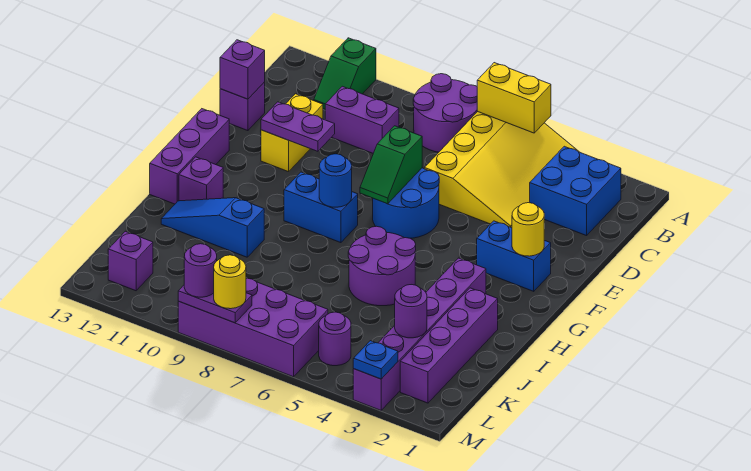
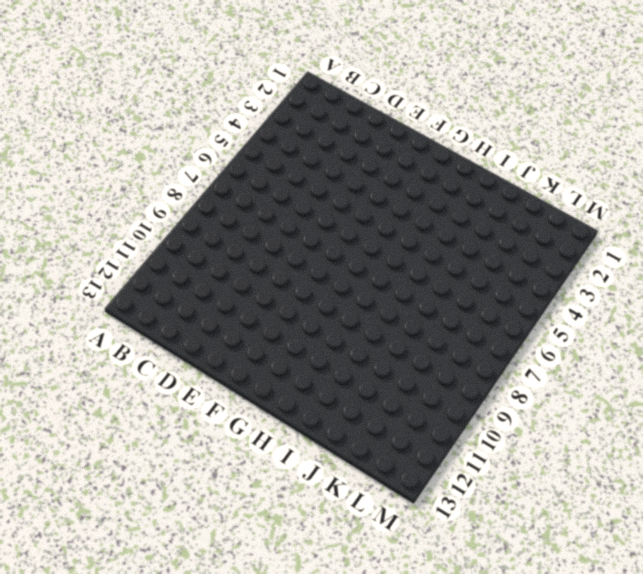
none -> yellow 3x4 slope [424,112,579,228]
none -> purple 2x2 round brick [413,74,478,152]
none -> green 1x2 slope [314,38,376,109]
none -> blue 2x2 brick [530,146,621,236]

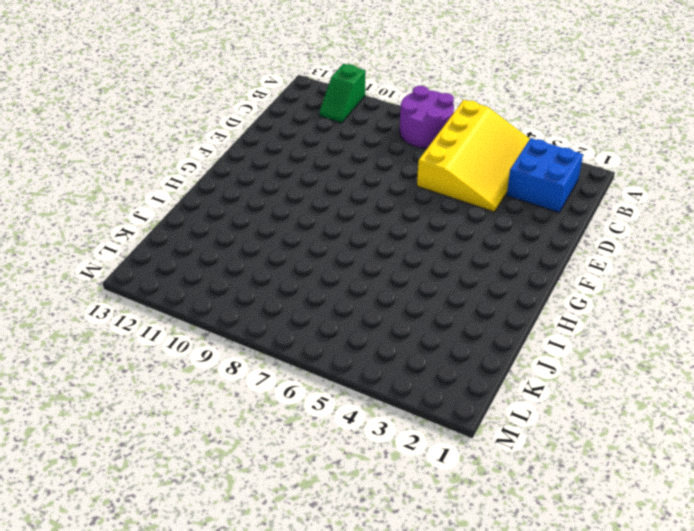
none -> purple 1x2 brick [325,86,399,153]
none -> yellow 1x2 brick [261,94,323,172]
none -> purple 1x1 brick [220,82,265,131]
none -> blue 2x2 round brick [373,168,439,238]

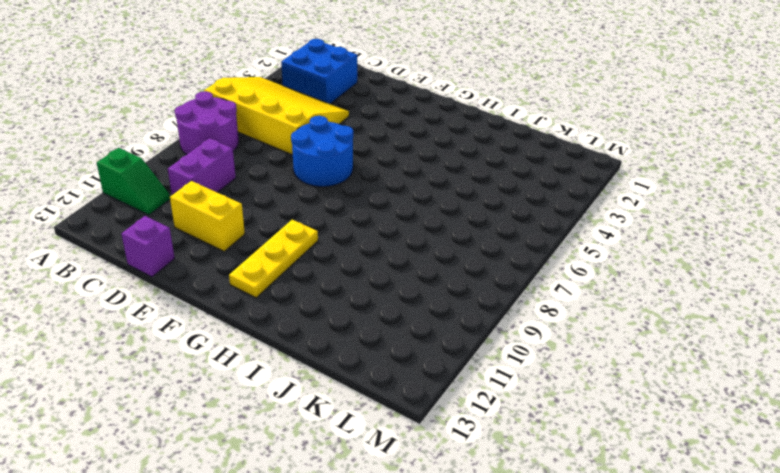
yellow 1x3 plate [229,220,318,298] -> none
none -> blue 1x2 brick [477,221,551,291]
none -> purple 1x3 brick [150,109,229,204]
none -> blue 1x2 brick [284,172,358,243]
none -> purple 1x6 brick [353,258,486,410]

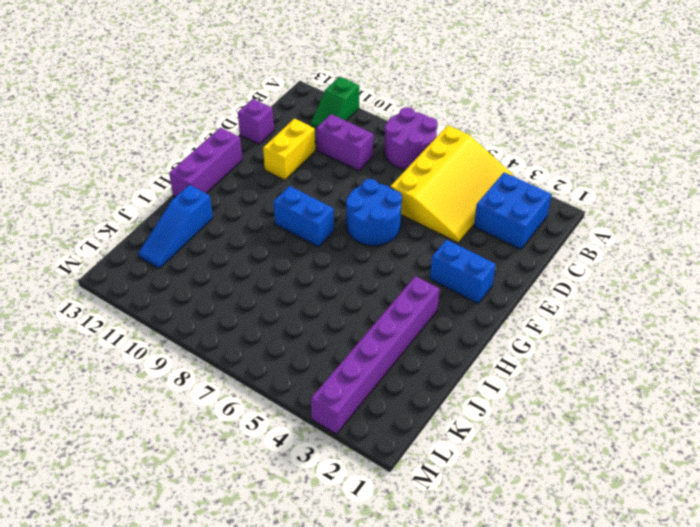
blue 1x3 slope [138,185,213,268] -> blue 1x3 slope turned to [161,198,264,257]
none -> purple 2x2 round brick [348,226,416,306]
none -> purple 1x1 brick [179,157,223,201]
none -> purple 1x4 brick [400,288,498,403]
none -> purple 1x1 round brick [319,312,351,366]

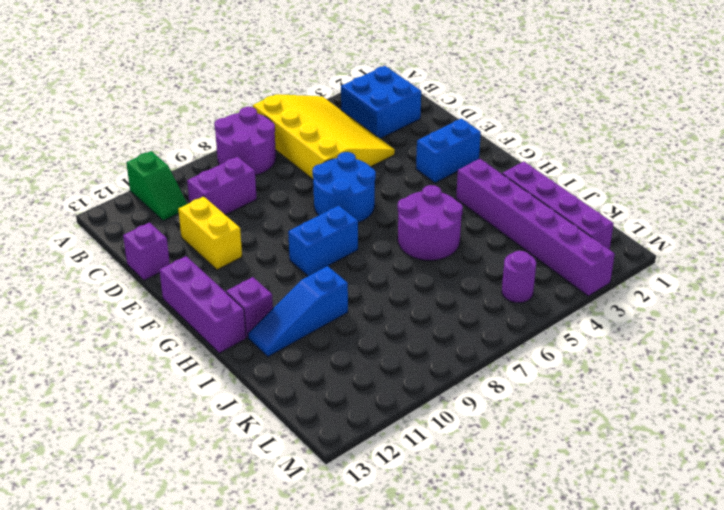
none -> purple 2x4 brick [178,278,328,377]
none -> purple 1x1 brick [108,231,153,291]
none -> yellow 1x2 brick [477,63,551,133]
none -> purple 1x1 brick [220,40,265,99]

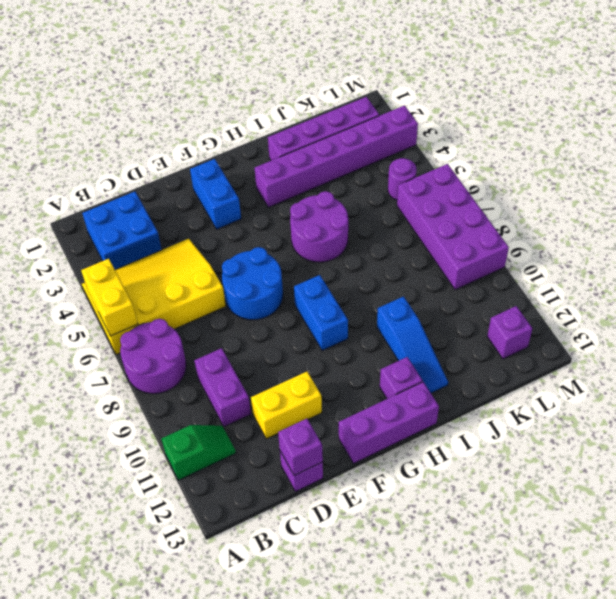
none -> green 1x2 slope [360,126,422,204]
none -> purple 1x2 plate [261,102,335,151]
none -> yellow 1x1 round brick [512,203,544,256]
none -> blue 1x1 round brick [319,154,352,207]

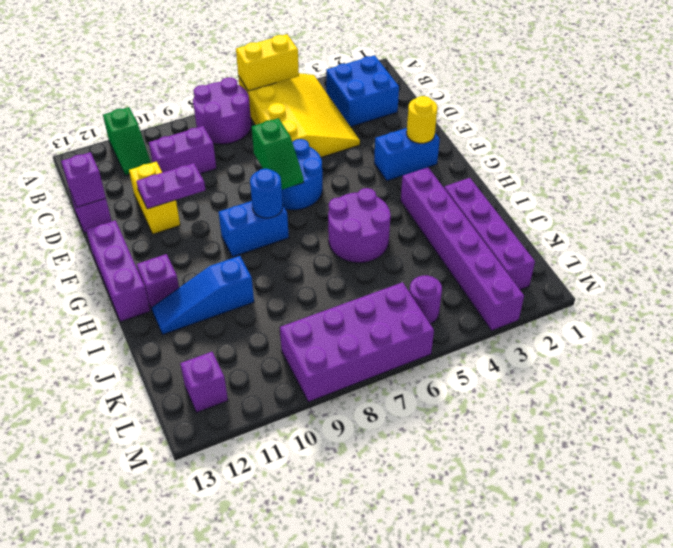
none -> purple 1x1 round brick [395,285,427,338]
none -> blue 1x1 plate [353,341,398,379]
none -> purple 1x2 plate [178,285,252,323]
none -> yellow 1x1 round brick [214,255,246,309]

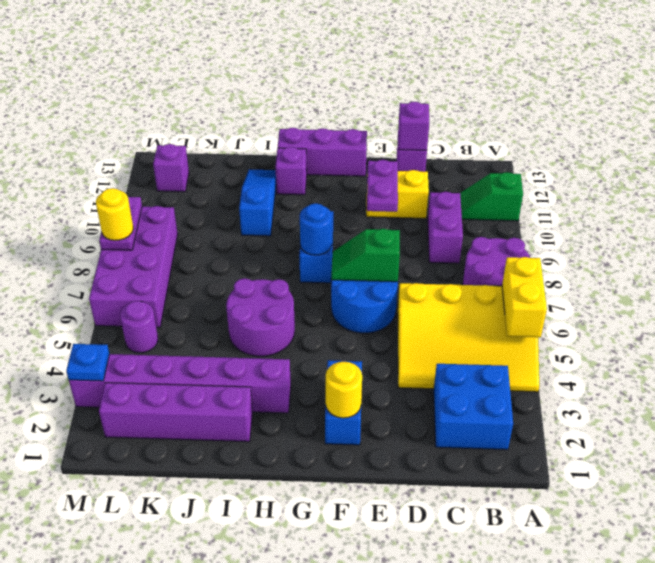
none -> purple 1x1 round brick [395,285,427,338]
none -> purple 1x1 round brick [184,244,217,297]

